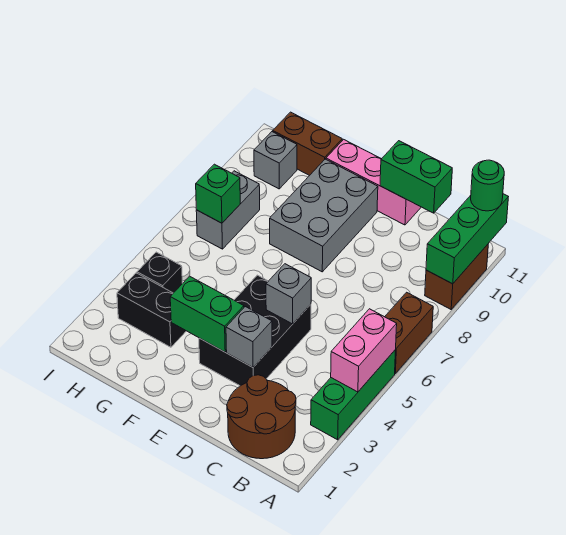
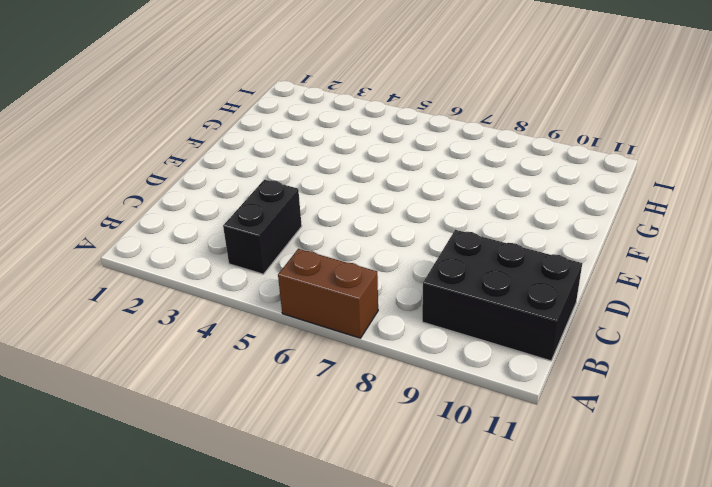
black 1x2 brick [223,180,302,274] -> black 1x2 brick moved to [117,273,186,347]
black 2x3 brick [422,230,582,361] -> black 2x3 brick moved to [199,275,311,386]
none -> green 1x3 brick [311,350,396,440]
none -> brown 1x2 brick [425,244,488,309]
none -> brown 2x2 round brick [227,375,296,459]

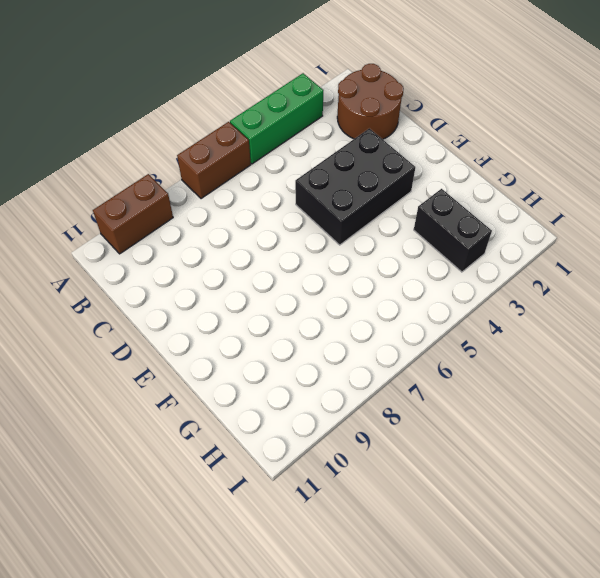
none -> pink 1x3 brick [326,139,421,225]
none -> grey 2x3 brick [270,159,378,272]
none -> brown 1x2 brick [273,112,342,176]

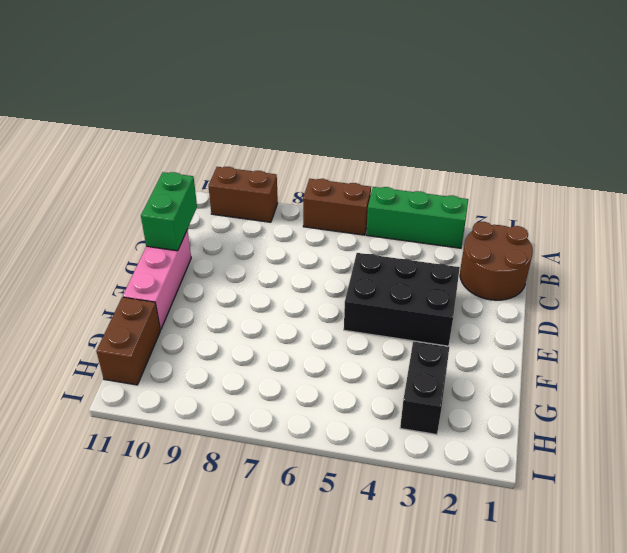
none -> grey 2x3 brick [270,159,378,272]
none -> black 1x1 brick [137,252,182,293]
none -> grey 1x2 brick [196,171,260,249]

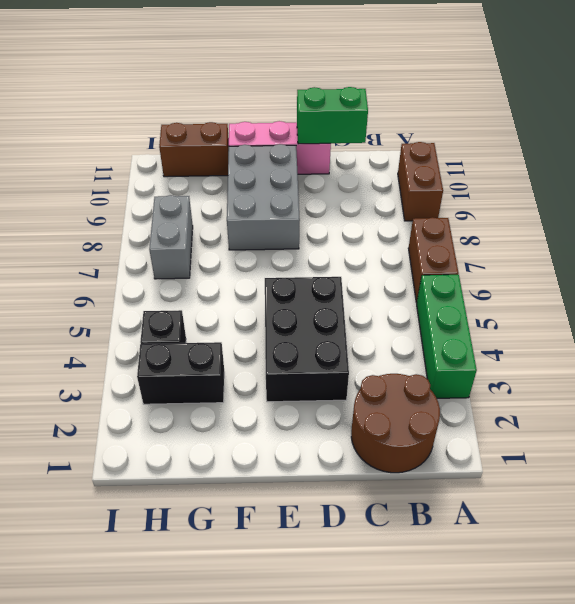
none -> grey 1x1 brick [254,132,297,189]
none -> pink 1x2 brick [331,309,397,392]
none -> green 1x3 brick [426,194,508,284]

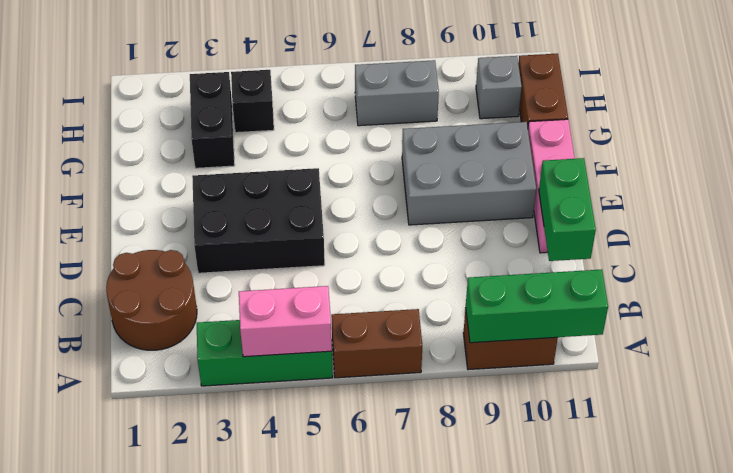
none -> grey 1x1 brick [226,307,272,367]
none -> grey 1x1 brick [266,264,311,324]
none -> green 1x2 brick [170,276,244,352]

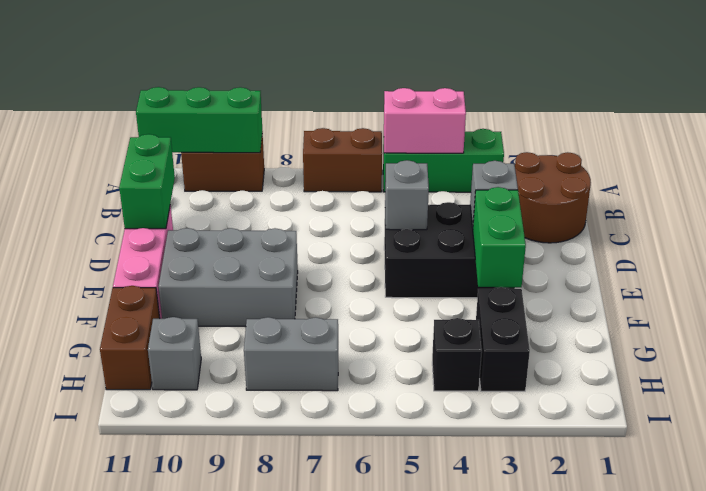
none -> green 1x1 brick [196,164,240,223]
none -> green 1x1 round brick [471,160,504,211]

